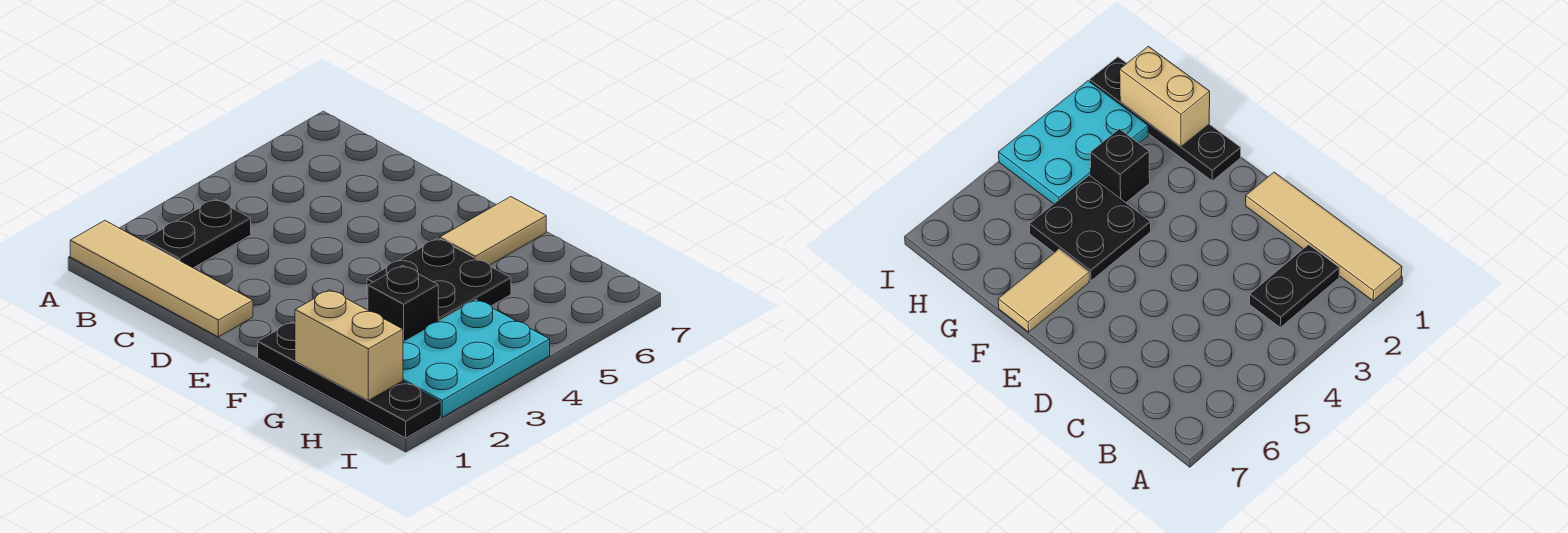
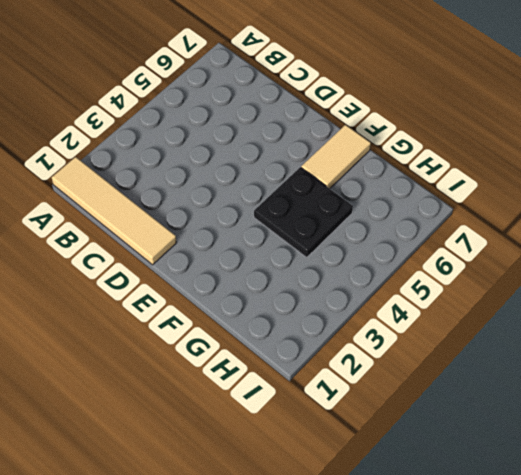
none -> black 1x2 plate [144,199,251,268]
none -> black 1x4 plate [258,322,440,438]

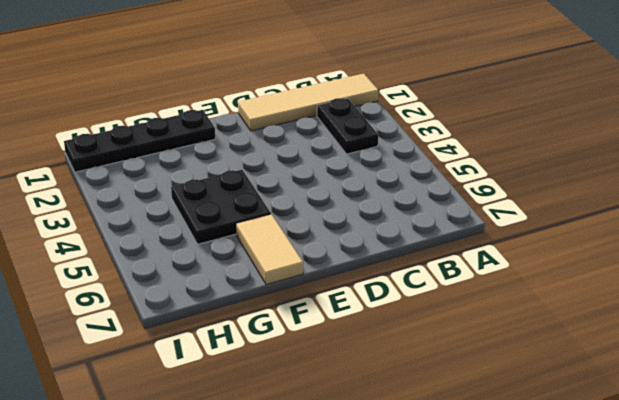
none -> black 1x1 brick [368,265,438,341]
none -> cyan 2x3 plate [403,300,550,417]

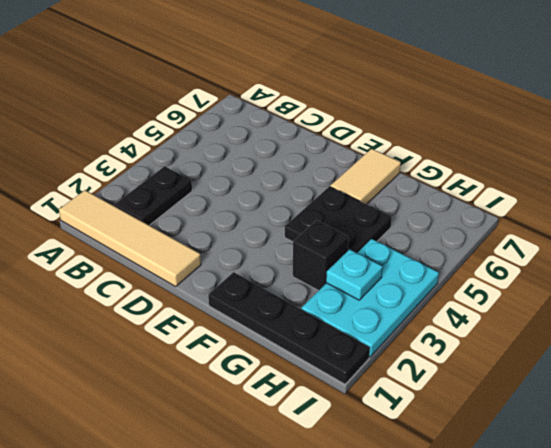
cyan 1x1 plate [326,249,383,300] -> none
none -> tan 1x2 brick [295,290,403,400]

